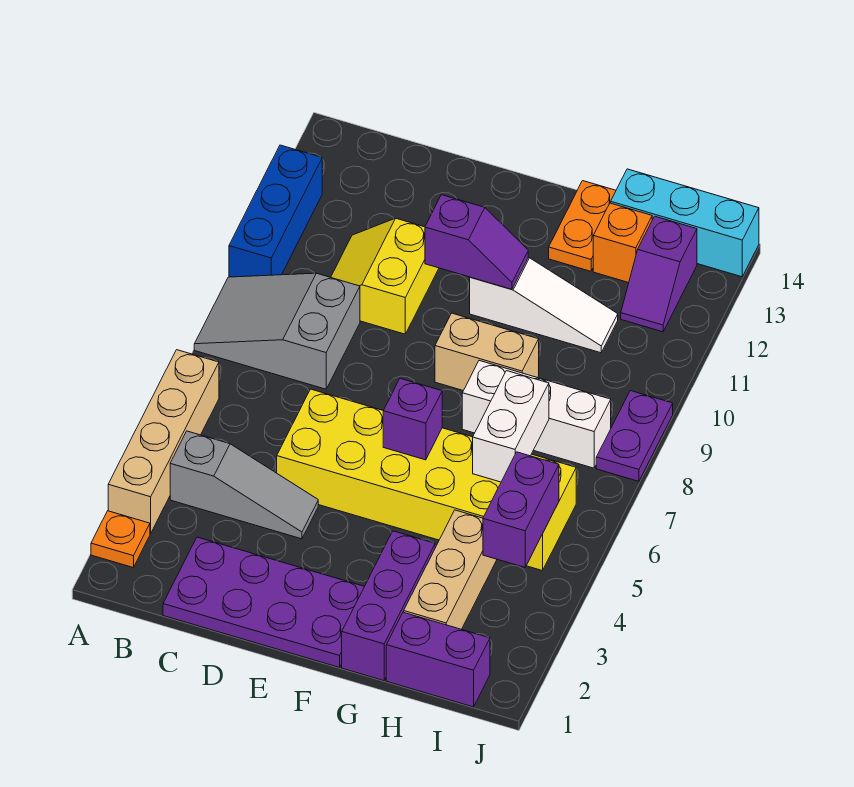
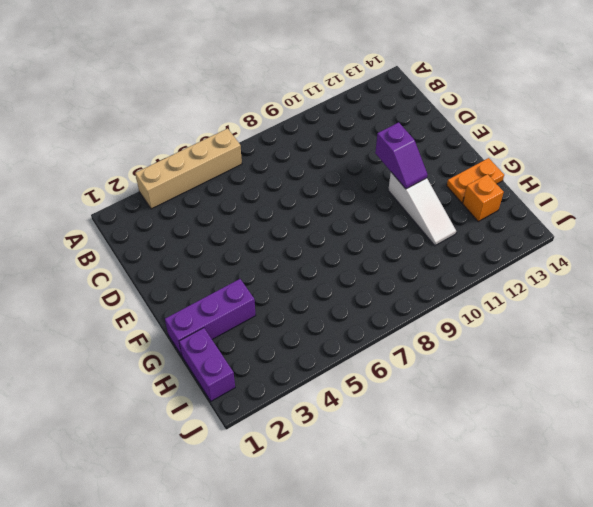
none -> orange 1x1 plate [91,511,150,567]
none -> grey 2x3 slope [194,273,360,389]
none -> blue 1x3 brick [229,145,322,277]

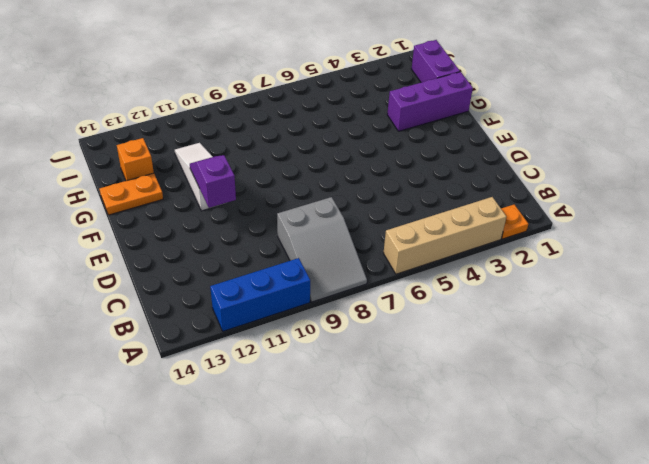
none -> grey 1x3 slope [170,431,318,539]
none -> purple 2x4 plate [163,537,364,667]
none -> yellow 2x2 slope [331,218,439,334]

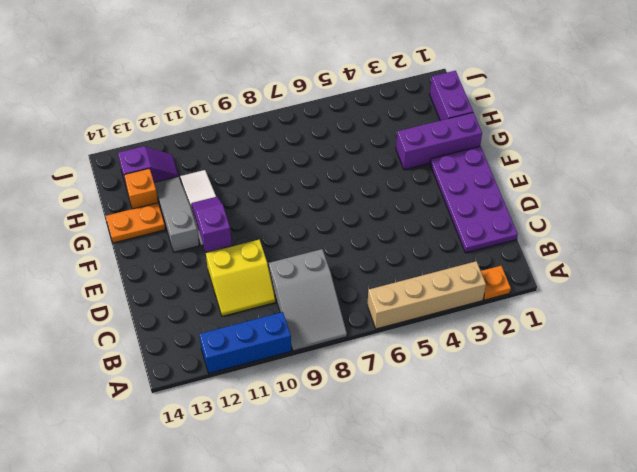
grey 1x3 slope [154,176,199,252] -> grey 1x3 slope moved to [170,431,318,539]
none -> yellow 2x6 brick [277,389,576,571]
none -> tan 1x2 brick [435,313,539,391]
none -> white 1x3 brick [462,361,611,468]

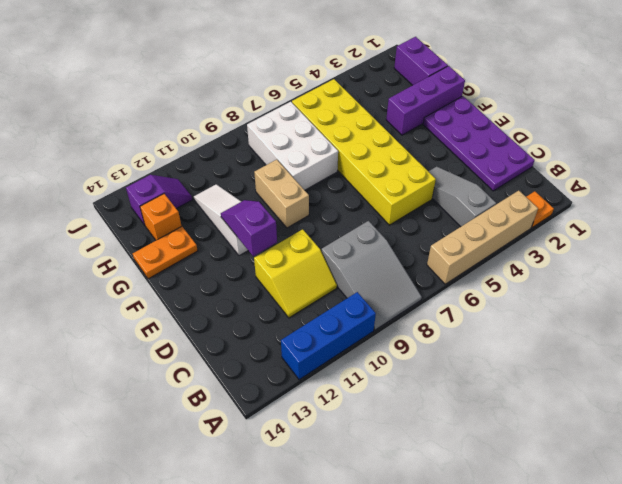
white 2x3 brick [247,102,338,190] -> white 1x3 brick [462,361,611,468]
none -> tan 1x3 brick [404,510,497,629]
none -> cyan 1x3 brick [611,169,759,277]
none -> purple 1x2 plate [596,391,673,481]

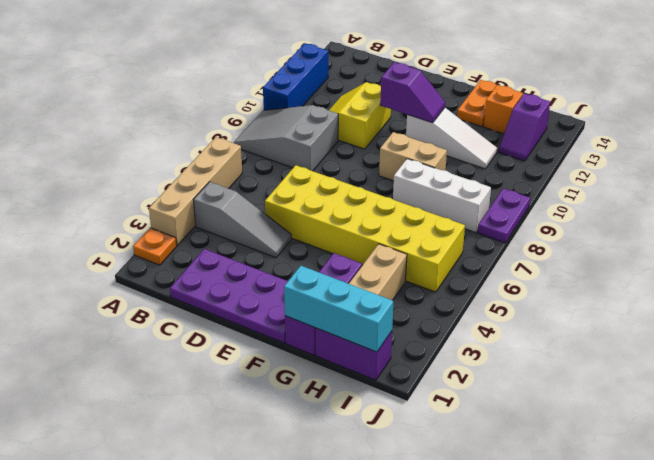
cyan 1x3 brick [284,266,393,352] -> cyan 1x3 brick moved to [611,169,759,277]
none -> purple 1x1 brick [383,378,442,460]
none -> white 1x2 brick [473,371,549,482]
none -> purple 1x2 brick [483,452,559,567]

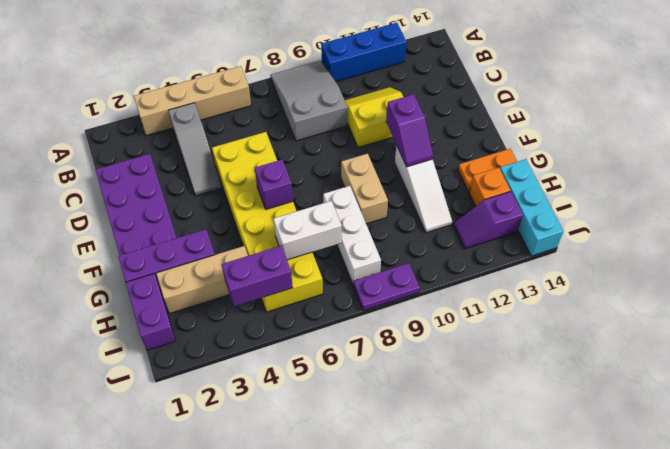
none -> orange 1x1 plate [91,511,150,567]

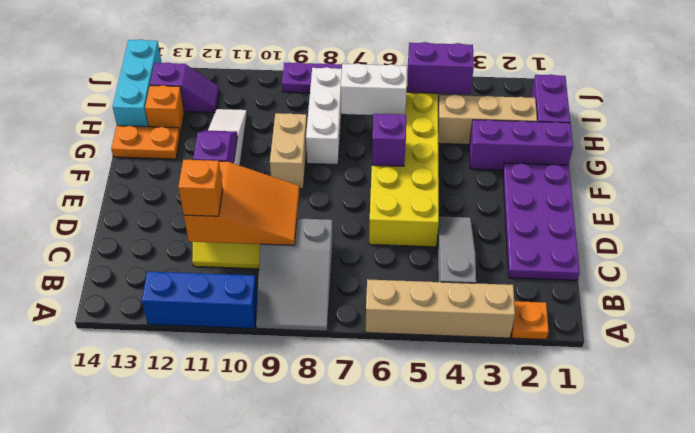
orange 2x3 slope [184,161,300,245] -> none
orange 1x1 brick [178,160,223,216] -> none

